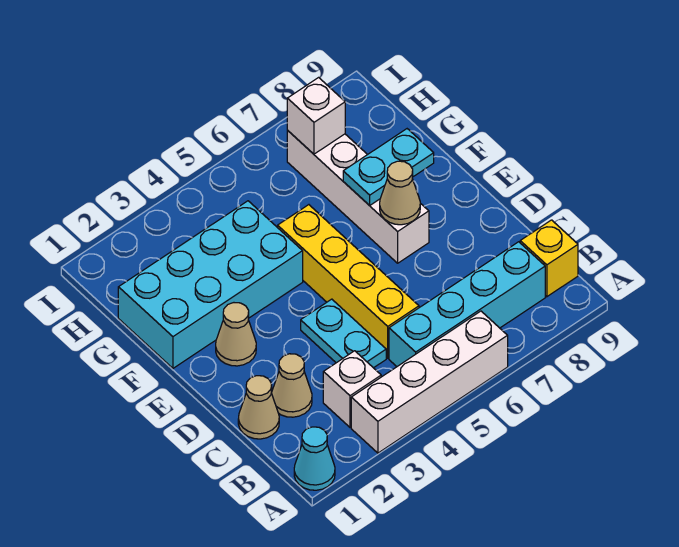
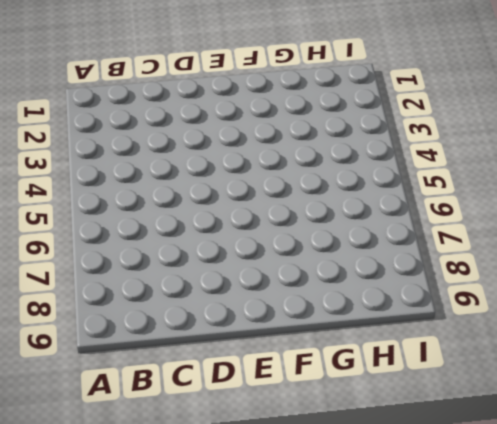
none -> cyan 1x1 cone [294,427,335,490]
none -> white 1x4 brick [351,311,508,453]
none -> white 1x1 brick [323,351,381,427]

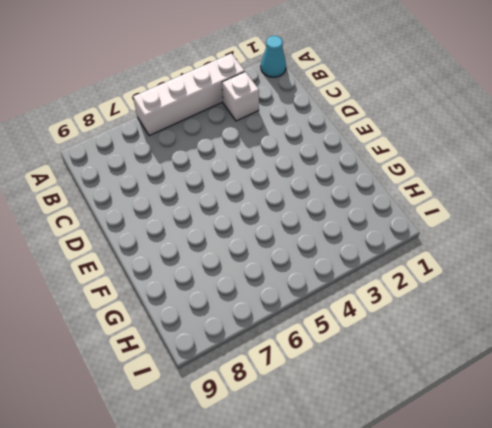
none -> cyan 1x4 brick [389,242,545,367]
none -> yellow 1x1 brick [520,220,578,297]
none -> tan 1x1 cone [238,376,279,439]

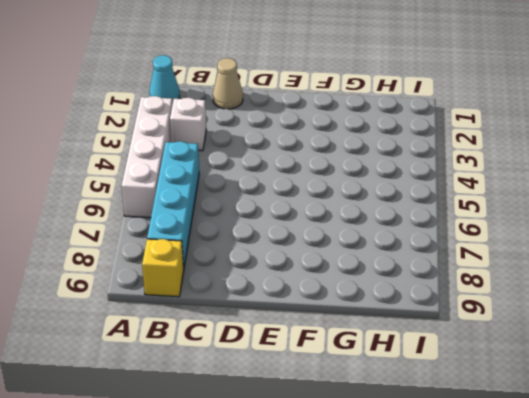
none -> tan 1x1 cone [272,354,312,417]
none -> cyan 1x2 plate [301,299,386,368]
none -> yellow 1x4 brick [278,205,419,358]

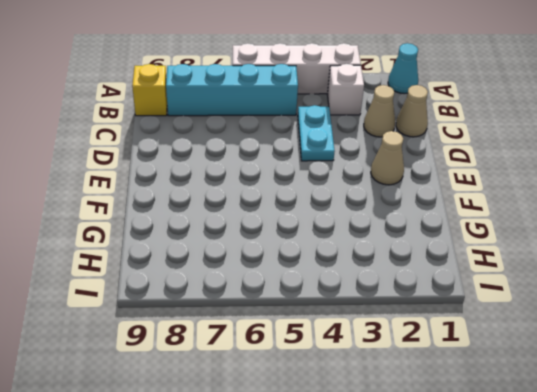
none -> yellow 1x4 brick [278,205,419,358]
none -> white 1x4 brick [287,131,429,263]
none -> cyan 2x4 brick [118,201,303,368]

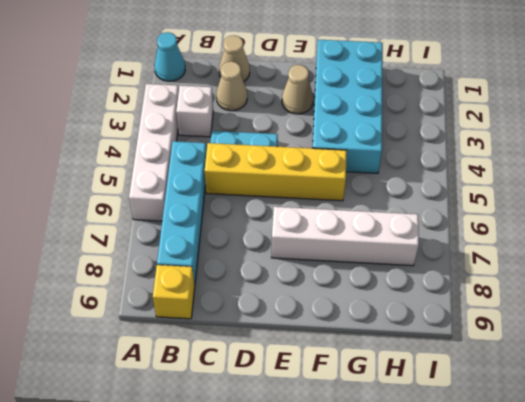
none -> tan 1x1 cone [380,161,420,225]
none -> cyan 1x2 plate [343,129,434,205]
none -> white 1x1 brick [287,77,345,154]

